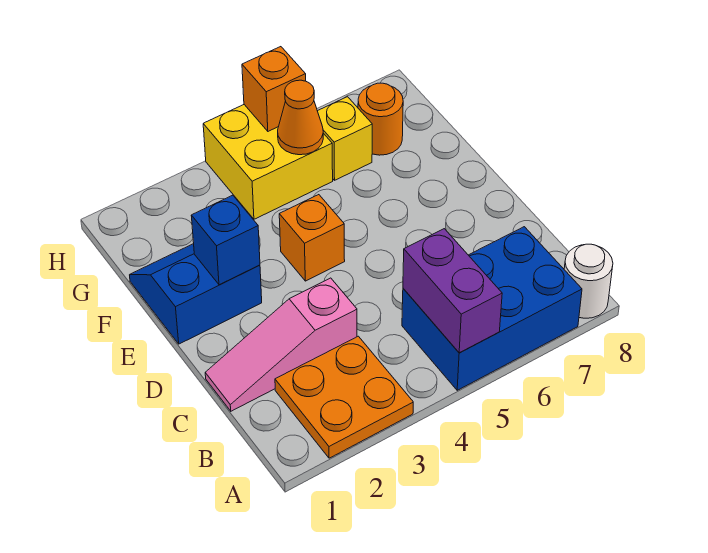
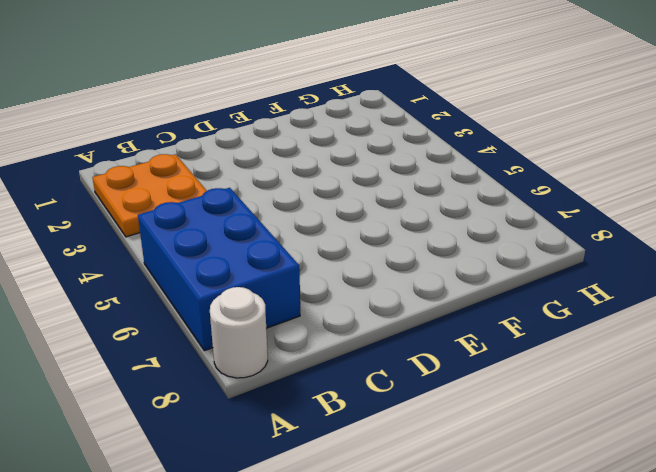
none -> pink 1x3 slope [205,278,357,411]
none -> blue 2x2 slope [130,244,262,344]
none -> orange 1x1 brick [279,195,345,281]

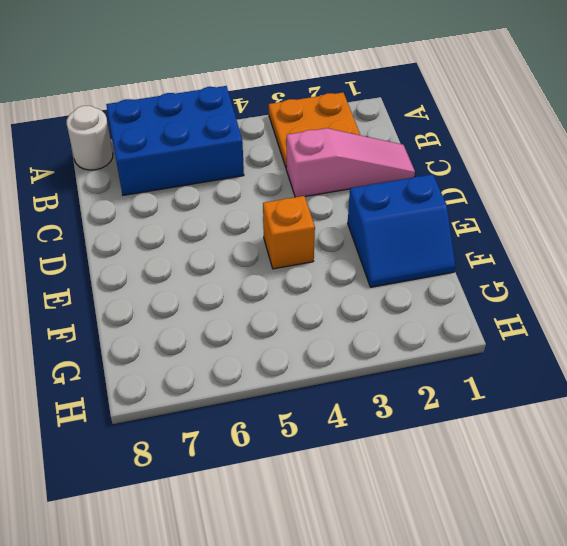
none -> yellow 2x2 brick [203,105,333,219]
none -> yellow 1x1 brick [318,97,372,180]
none -> orange 1x1 round brick [358,83,403,155]

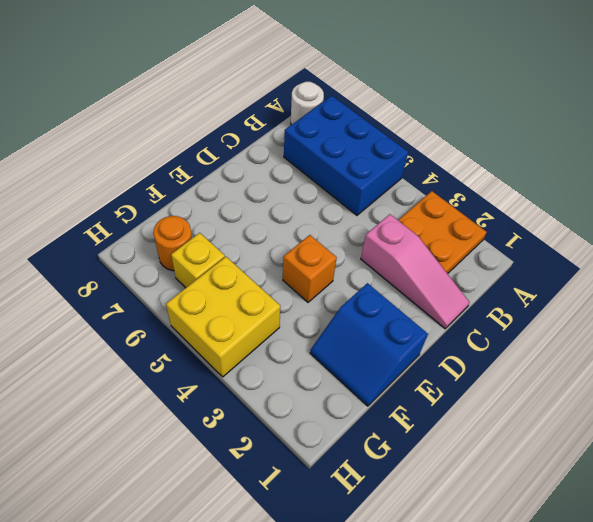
none -> purple 1x2 brick [403,229,502,353]
none -> blue 1x1 brick [191,195,260,285]
none -> orange 1x1 cone [278,80,323,155]

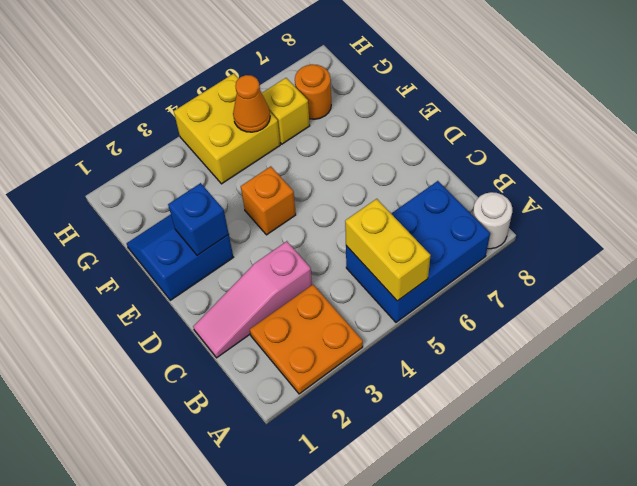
yellow 1x2 brick [345,199,431,301] -> purple 1x2 brick [403,229,502,353]
none -> orange 1x1 brick [242,47,306,131]

